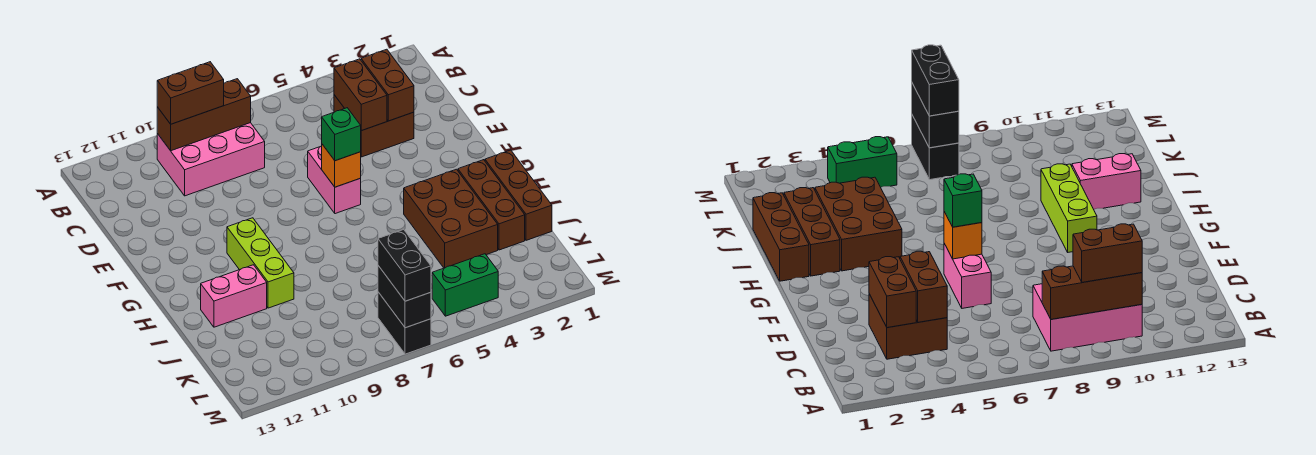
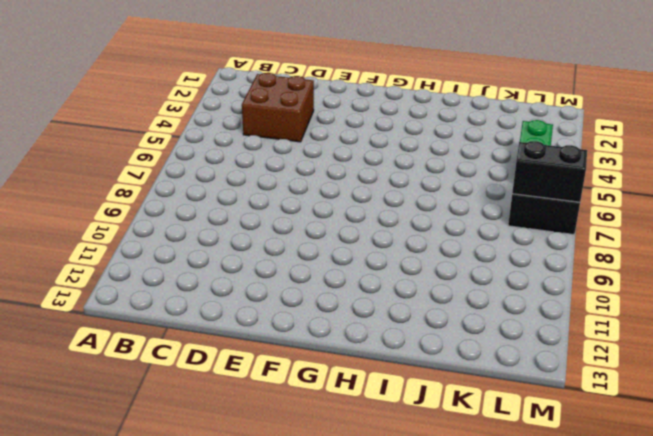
none -> pink 2x3 brick [157,123,265,196]
none -> pink 1x2 brick [308,146,361,214]
none -> lime 1x3 brick [227,218,294,308]

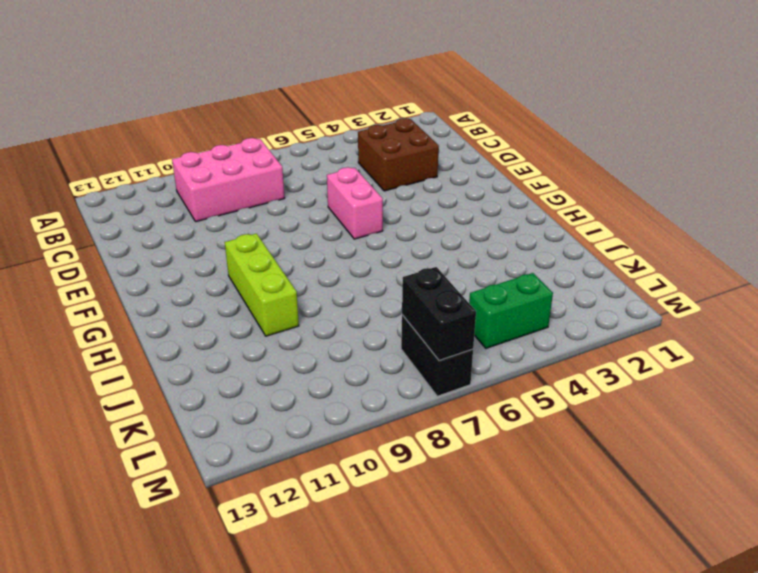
none -> brown 1x3 brick [485,150,552,240]
none -> brown 1x3 brick [458,160,525,250]
none -> brown 2x3 brick [404,169,498,268]

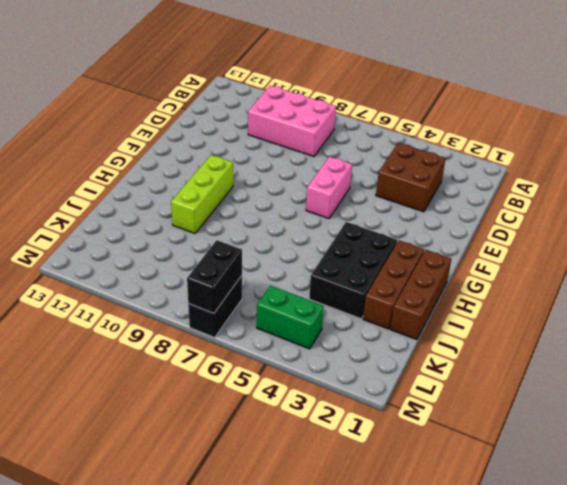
black 2x3 brick [309,222,397,319] -> brown 2x3 brick [404,169,498,268]
none -> pink 1x2 brick [201,265,267,327]
none -> brown 1x3 brick [157,79,251,151]
none -> brown 1x2 brick [361,49,414,121]

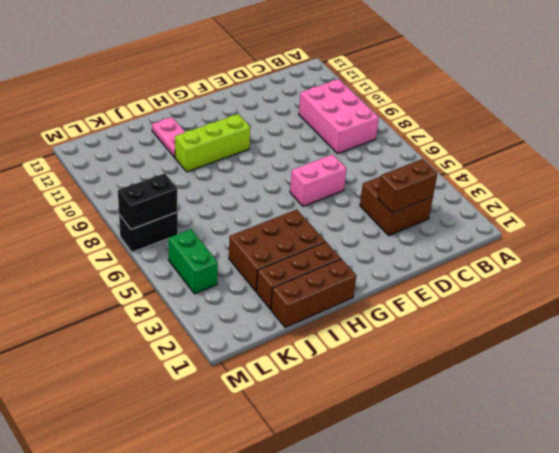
pink 1x2 plate [152,117,185,157] -> pink 1x2 brick [201,265,267,327]
none -> brown 1x3 brick [157,79,251,151]
none -> brown 1x2 brick [334,59,387,131]
none -> orange 1x1 brick [322,144,361,187]

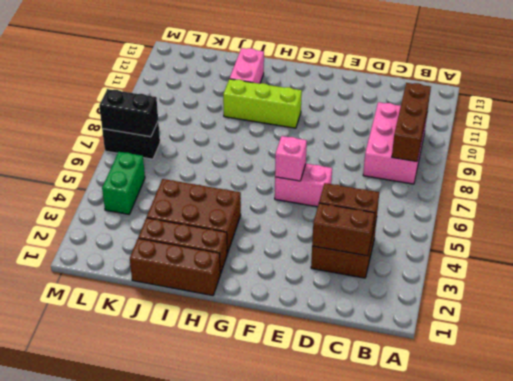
pink 1x1 brick [275,136,307,181] -> orange 1x1 brick [322,144,361,187]
none -> brown 1x2 brick [157,62,224,124]
none -> green 1x1 brick [322,108,361,161]
none -> black 1x2 brick [378,230,431,301]

